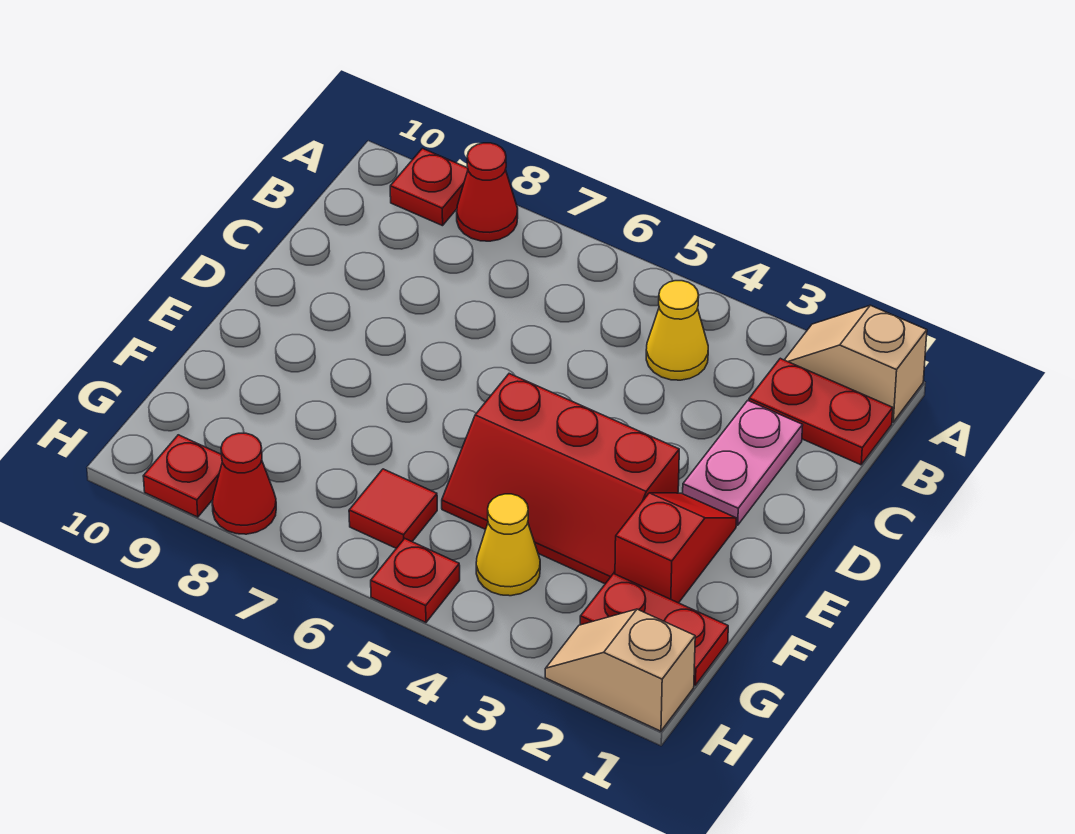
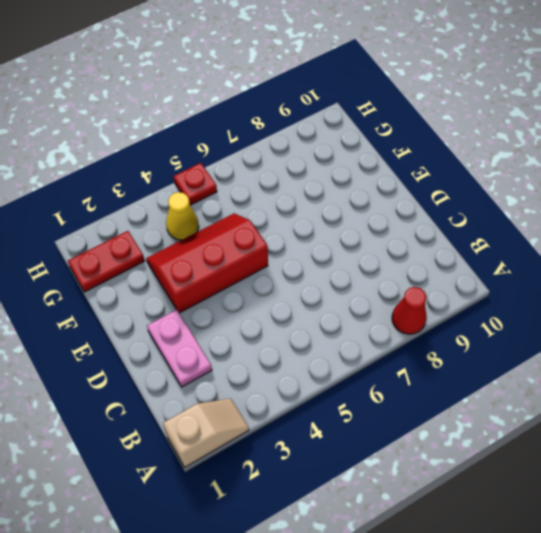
none -> red 1x1 plate [390,148,468,226]
none -> red 1x2 plate [749,358,893,465]
none -> yellow 1x1 cone [646,281,708,380]

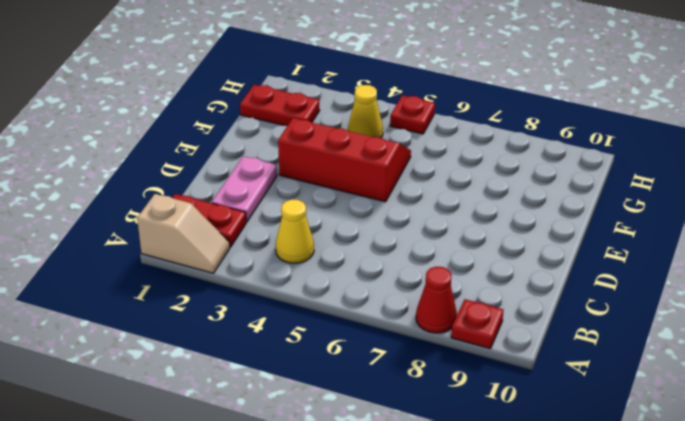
none -> red 1x2 slope [615,493,736,603]
none -> red 1x1 tile [349,469,437,548]
none -> tan 1x2 slope [545,609,695,731]

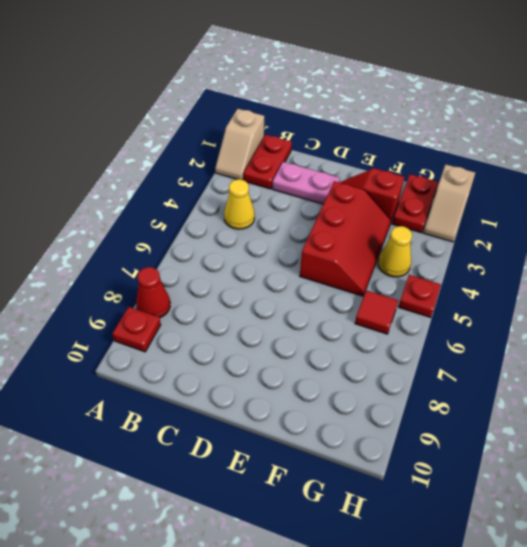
none -> red 1x1 cone [212,433,276,534]
none -> red 1x1 plate [143,435,222,517]

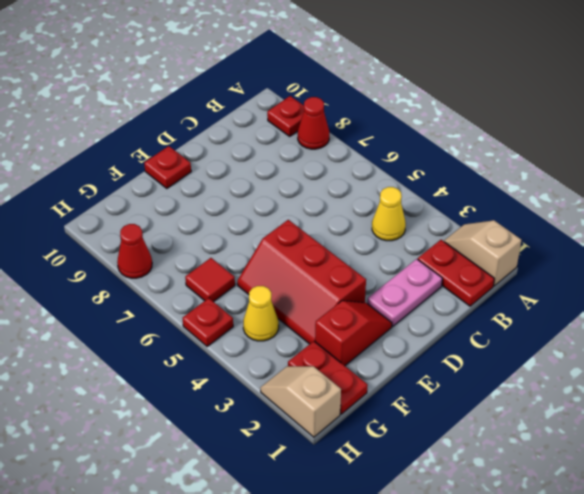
red 1x1 plate [144,146,191,188] -> red 1x1 plate moved to [143,435,222,517]

